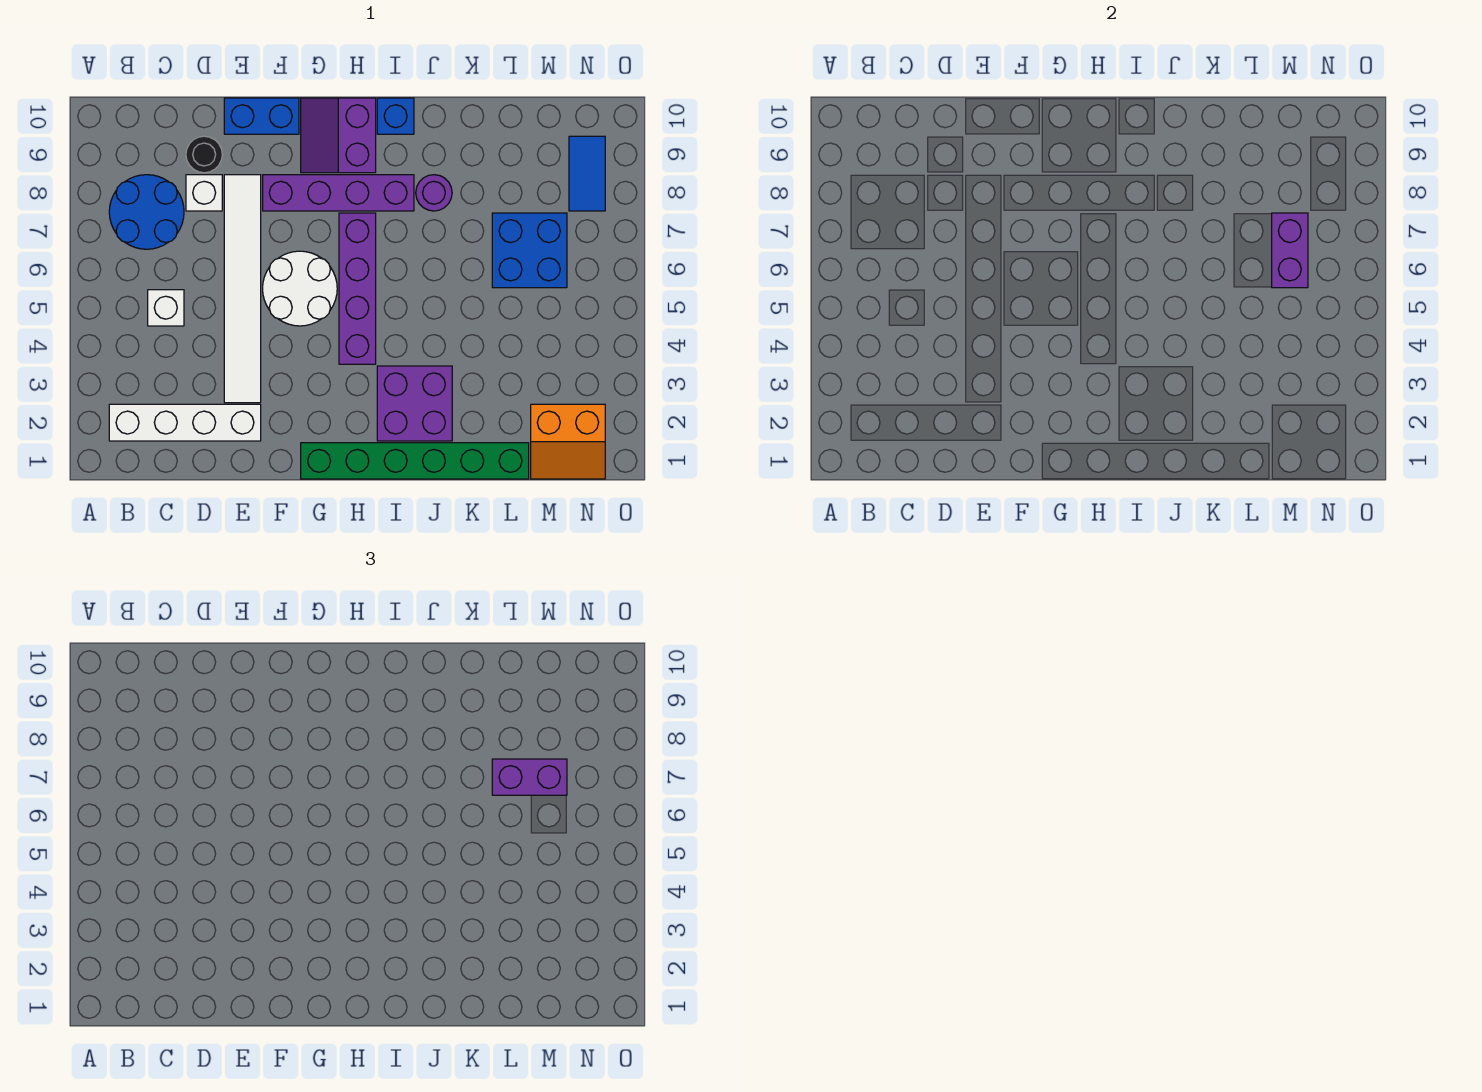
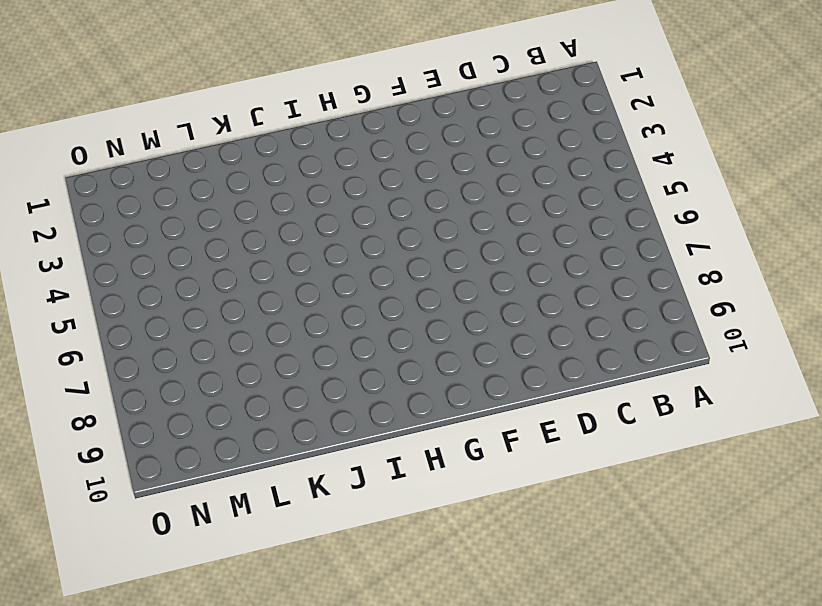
none -> white 1x4 brick [109,404,261,441]
none -> blue 2x2 round brick [109,175,184,249]
none -> white 1x1 brick [148,290,184,326]

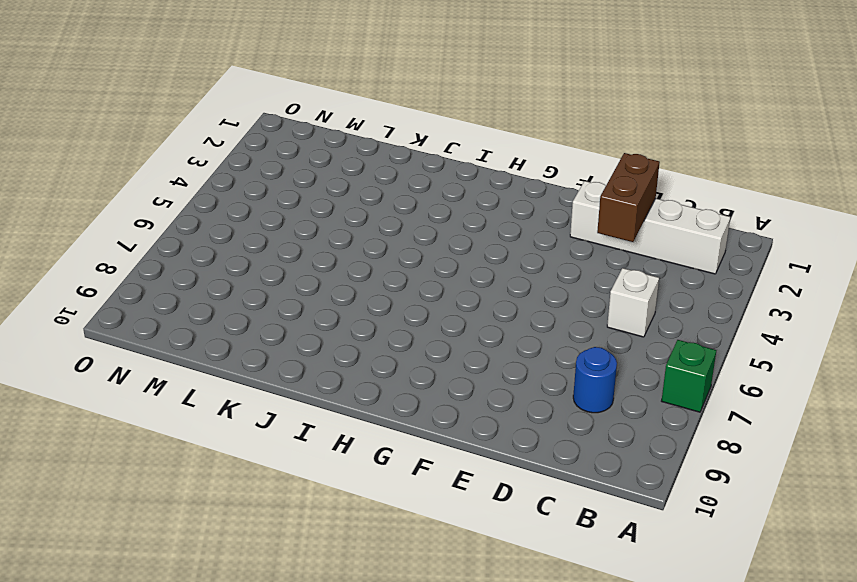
green 1x1 brick [662,340,716,412] -> none
blue 1x1 round brick [573,347,617,413] -> blue 2x2 round brick [109,175,184,249]
brown 1x2 brick [597,153,660,242] -> none
none -> white 1x1 brick [186,175,222,211]
none -> black 1x1 round brick [186,136,222,173]
none -> white 1x6 tile [224,175,261,403]

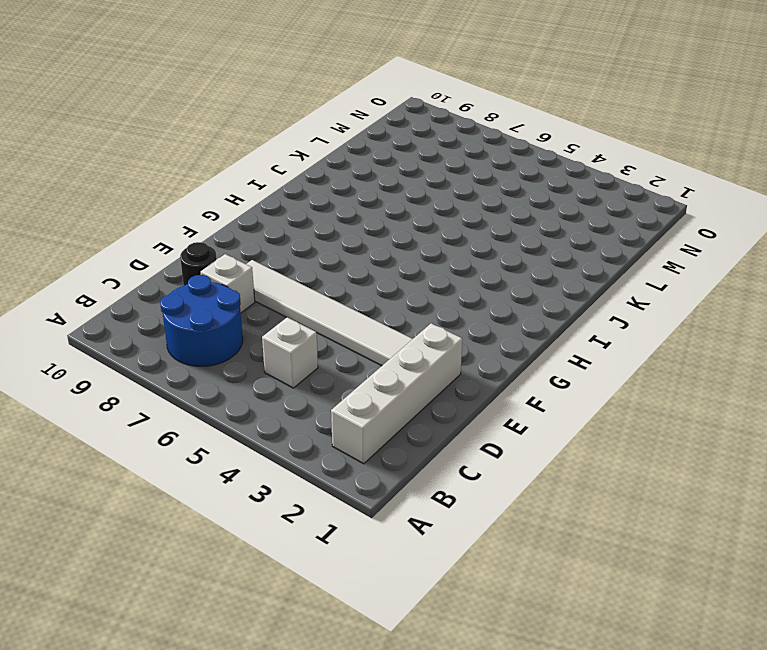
none -> blue 1x2 brick [224,98,299,134]
none -> white 2x2 round brick [263,251,337,326]
none -> purple 1x4 brick [263,175,414,211]

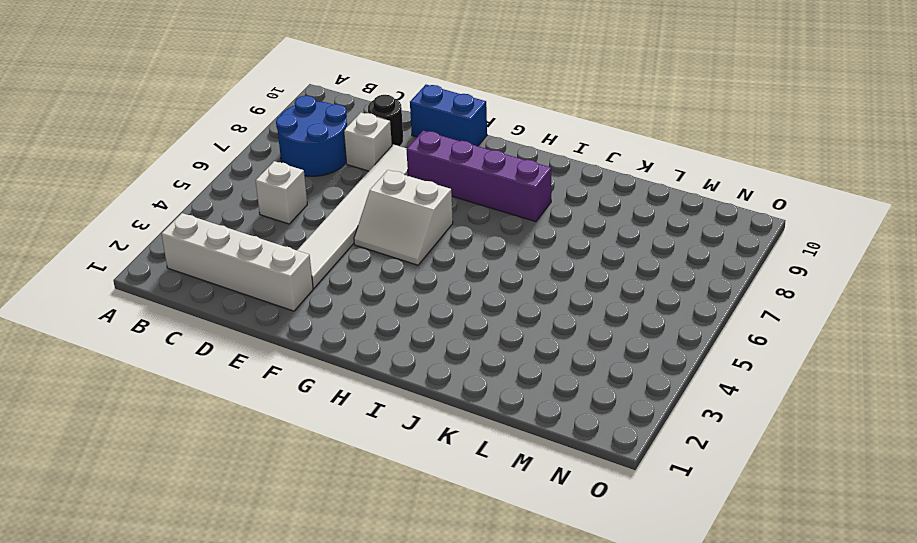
white 2x2 slope [354,170,453,265] -> white 2x2 round brick [263,251,337,326]
none -> green 1x6 brick [301,443,529,479]
none -> purple 2x2 slope [301,98,376,173]
none -> purple 1x4 brick [339,213,376,364]

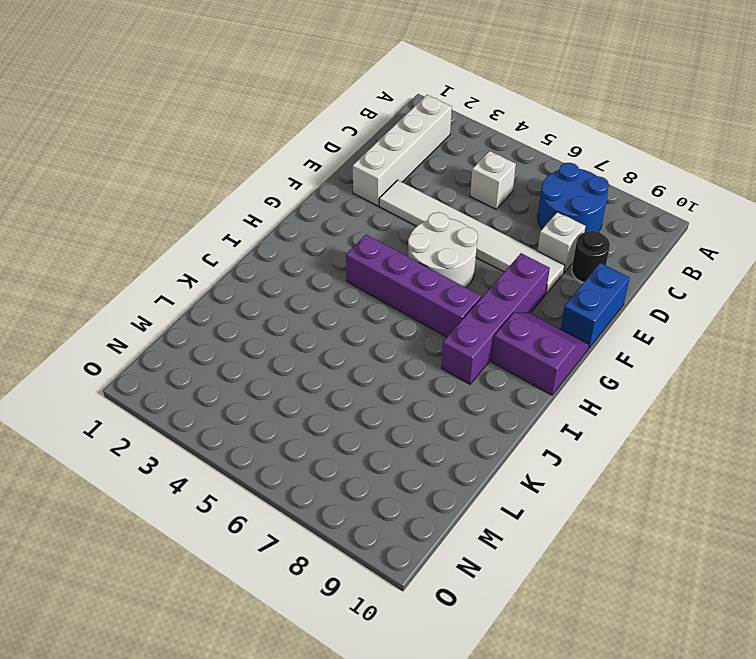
none -> green 1x6 brick [301,443,529,479]
none -> purple 2x2 brick [377,366,452,441]
none -> blue 1x1 brick [377,98,414,134]

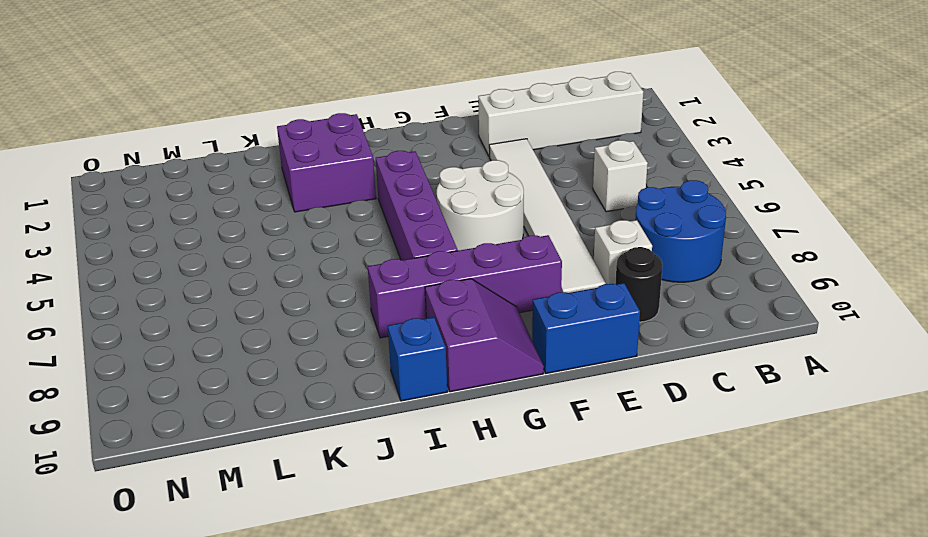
none -> green 1x6 brick [301,443,529,479]
none -> purple 1x1 round brick [416,175,452,211]
none -> blue 2x2 brick [492,213,567,288]

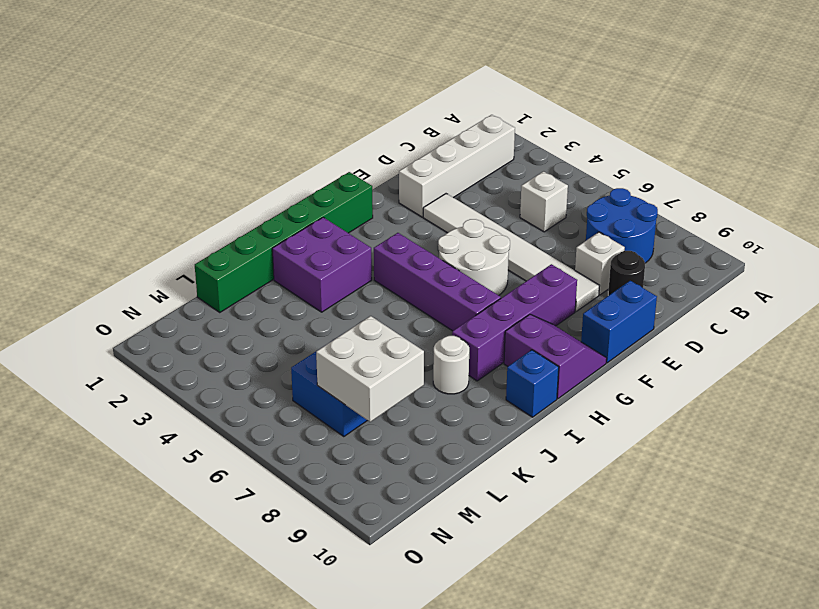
white 1x1 round brick [433,336,469,394] -> purple 1x1 round brick [416,175,452,211]
white 2x2 brick [316,316,424,422] -> purple 1x2 brick [1272,213,1308,288]
none -> orange 2x2 slope [531,404,605,479]
none -> blue 1x2 tile [569,136,605,211]
none -> purple 1x2 brick [492,759,567,795]

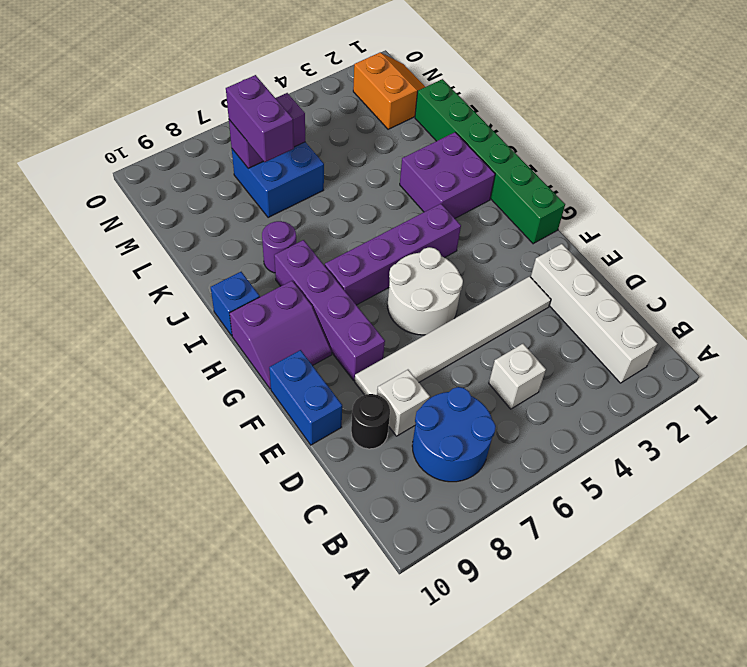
none -> blue 1x2 tile [569,136,605,211]

